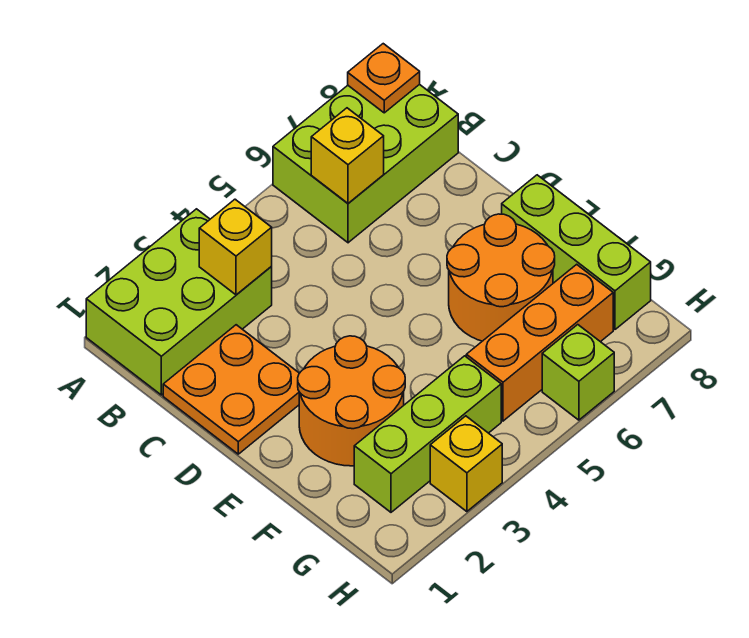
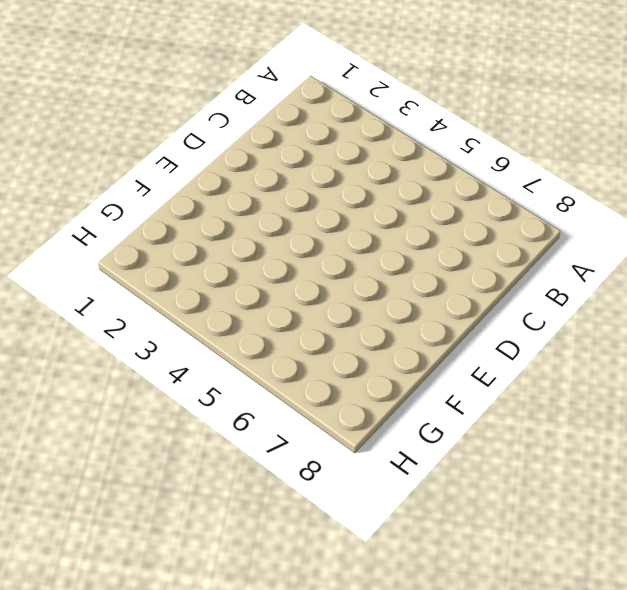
none -> lime 2x3 brick [86,209,272,395]
none -> lime 2x3 brick [273,84,458,243]
none -> orange 2x2 plate [163,325,299,454]

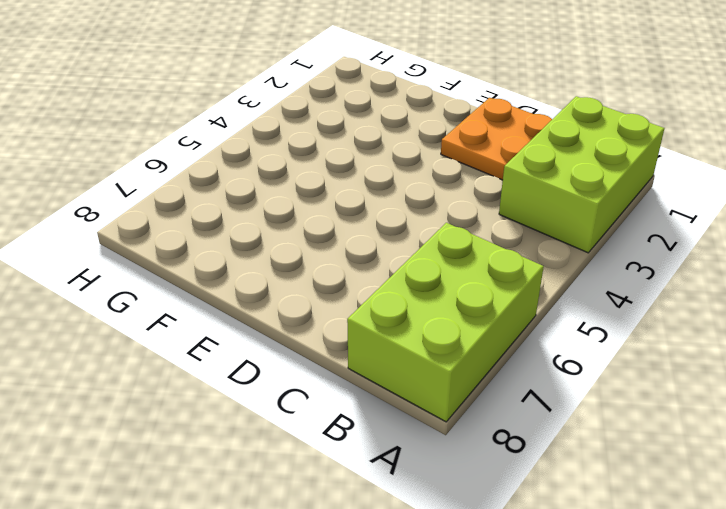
none -> orange 2x2 round brick [298,336,405,466]
none -> orange 2x2 round brick [447,214,555,341]
none -> lime 1x3 brick [502,175,651,329]

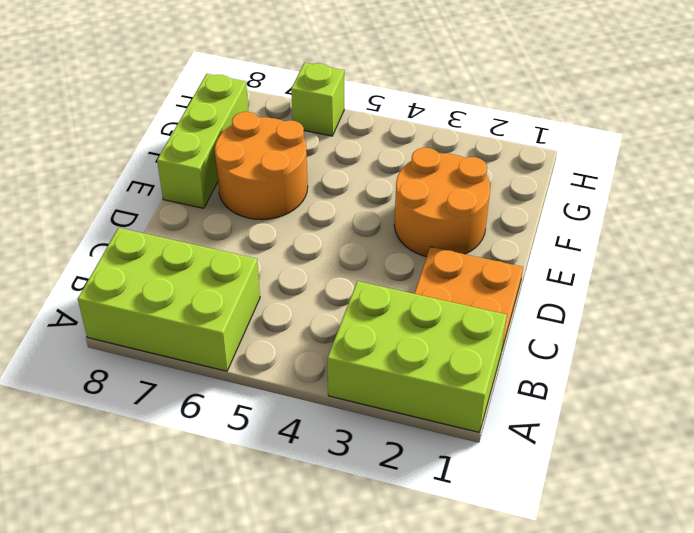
none -> lime 1x3 brick [354,356,501,512]
none -> orange 1x3 brick [466,264,613,421]
none -> yellow 1x1 brick [430,416,502,512]

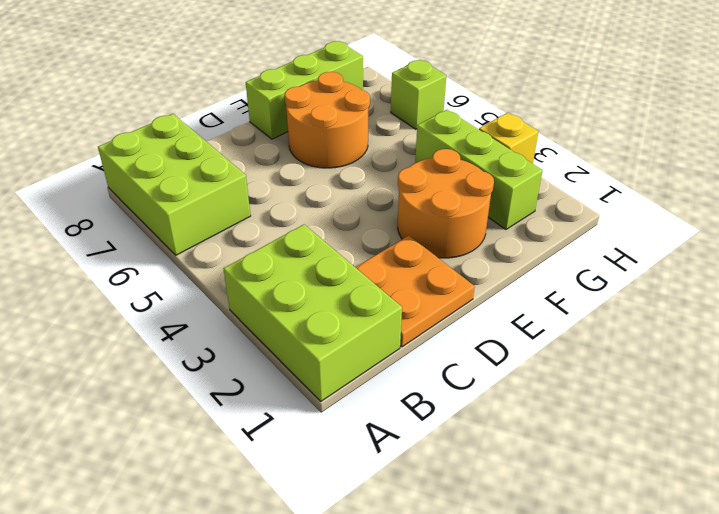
none -> orange 1x3 brick [466,264,613,421]
none -> orange 1x1 plate [348,44,420,113]
none -> yellow 1x1 brick [199,199,272,295]

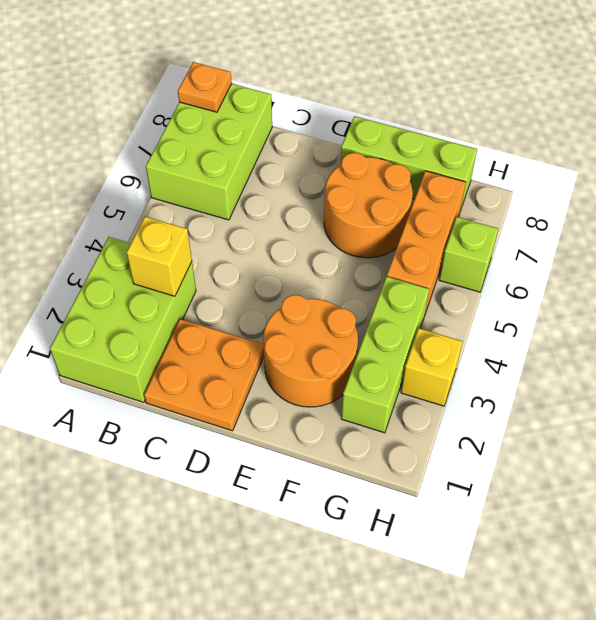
none -> yellow 1x1 brick [311,108,384,203]

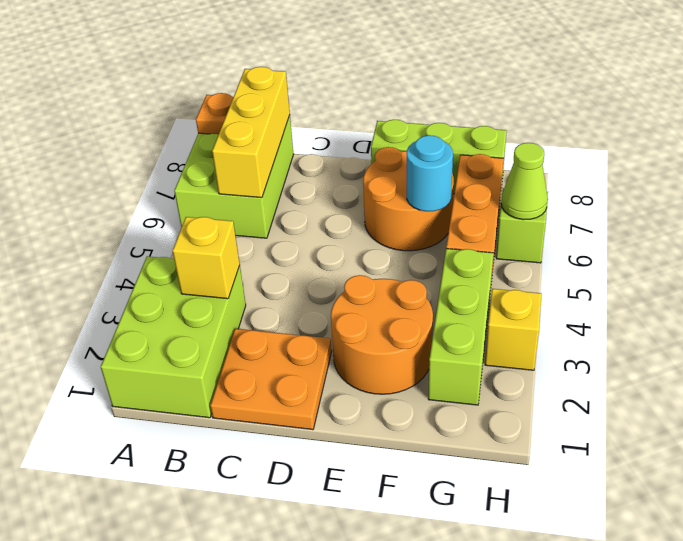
yellow 1x3 brick [212,67,290,198] -> yellow 1x1 brick [311,108,384,203]
cyan 1x1 round brick [407,135,453,211] -> none
lime 1x1 cone [501,143,548,220] -> none

